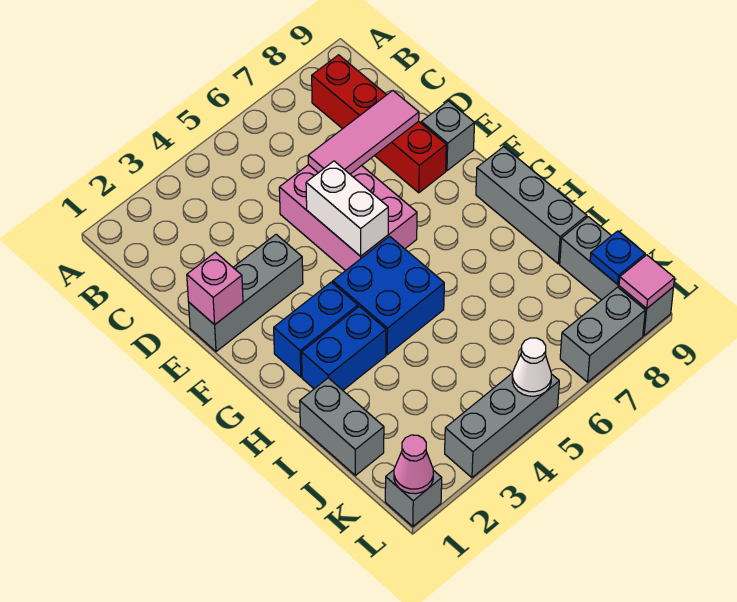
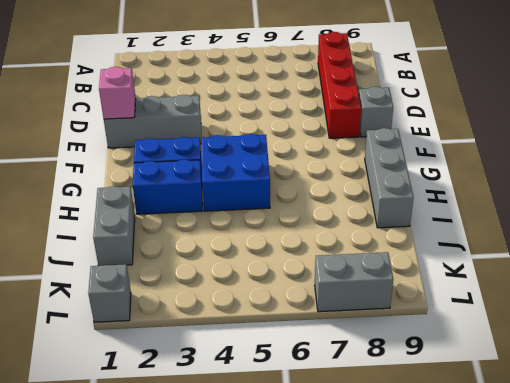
none -> pink 2x3 brick [279,165,417,271]
none -> grey 1x3 brick [560,217,674,335]
none -> grey 1x3 brick [445,373,559,478]

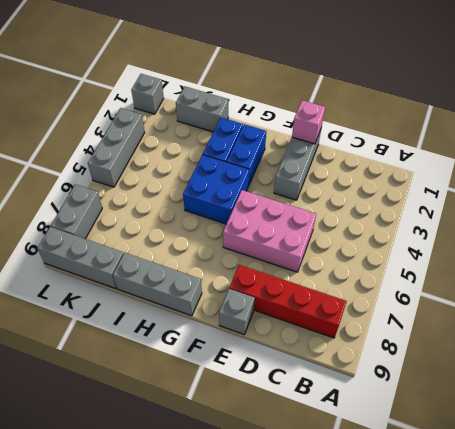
none -> pink 1x3 tile [308,91,419,174]
none -> white 1x2 brick [306,161,388,256]
none -> blue 1x1 plate [590,231,645,284]

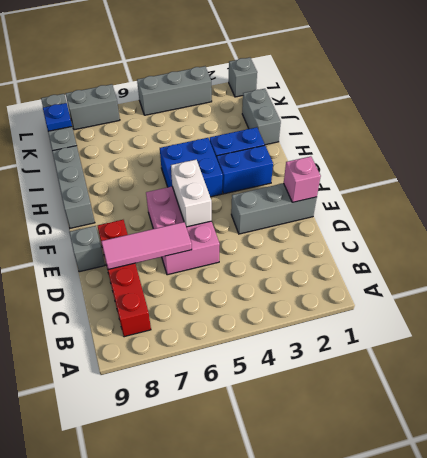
none -> pink 1x1 cone [394,435,433,494]
none -> white 1x1 cone [512,338,551,396]
none -> pink 1x1 tile [619,255,674,308]

